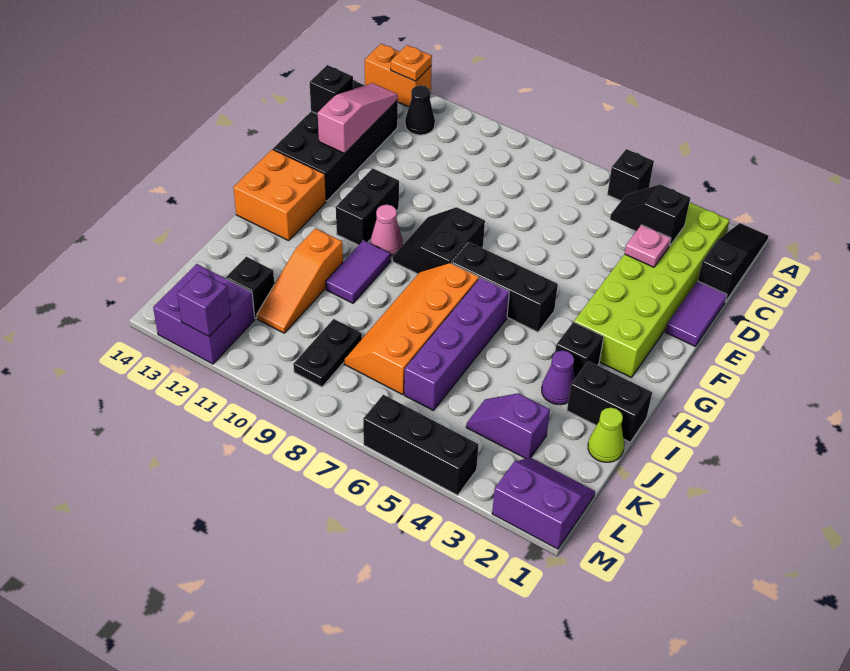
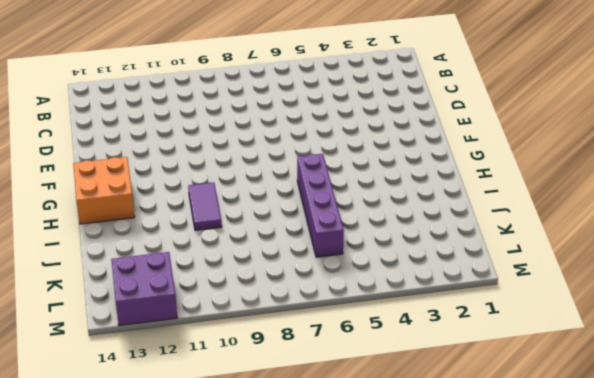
none -> black 1x3 slope [698,223,768,302]
none -> black 1x1 brick [607,149,654,201]
none -> orange 1x2 brick [365,44,432,107]
none -> lime 2x6 brick [574,202,730,378]

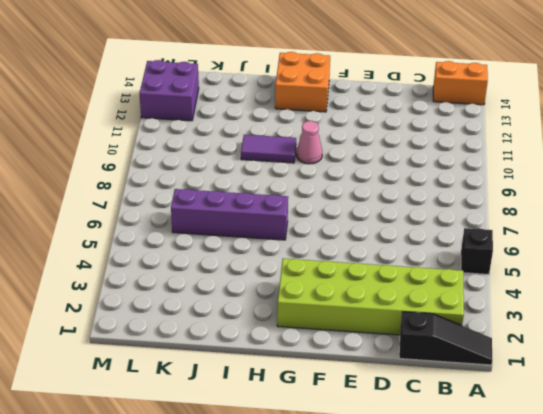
orange 1x2 brick [433,61,488,105] -> orange 1x2 brick turned to [365,44,432,107]
none -> black 1x1 cone [405,85,435,135]
none -> black 2x4 brick [273,80,398,201]
none -> purple 1x2 tile [666,281,727,346]
none -> black 2x2 slope [393,207,485,274]

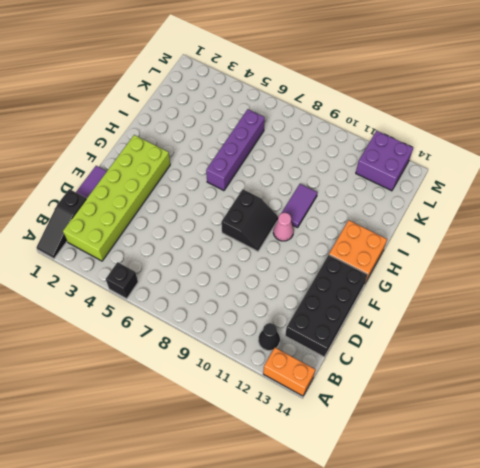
none -> black 1x2 brick [336,168,399,245]
none -> black 1x3 brick [451,242,558,332]
none -> black 1x1 brick [555,322,604,378]
none -> orange 2x4 slope [344,263,479,394]

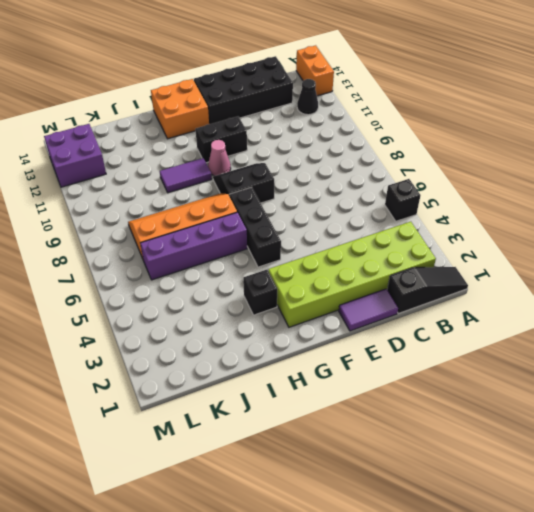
none -> black 1x2 brick [567,361,652,442]
none -> purple 1x1 cone [542,351,575,405]
none -> orange 1x3 slope [257,228,343,333]
none -> lime 1x1 cone [588,408,624,462]

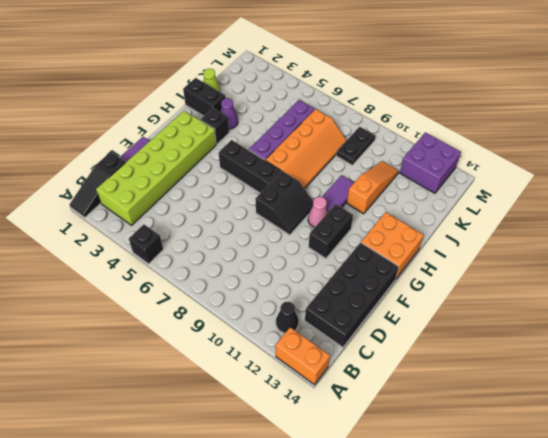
none -> purple 1x2 slope [466,393,550,459]
none -> black 1x1 brick [226,257,274,318]
none -> purple 2x2 slope [492,458,595,549]
none -> black 1x3 brick [363,395,479,495]

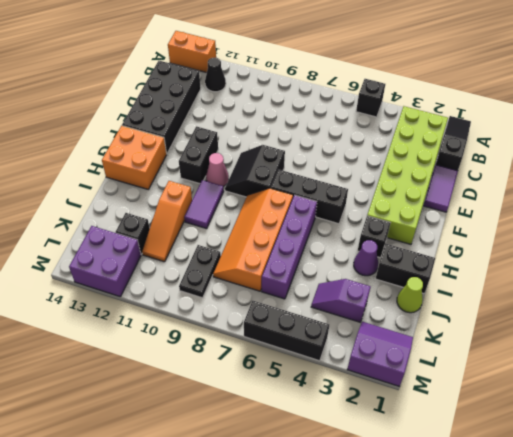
none -> orange 1x1 plate [391,45,432,81]
none -> black 1x2 slope [610,184,690,246]
none -> pink 1x3 slope [318,83,398,153]
none -> pink 1x1 plate [625,225,671,267]

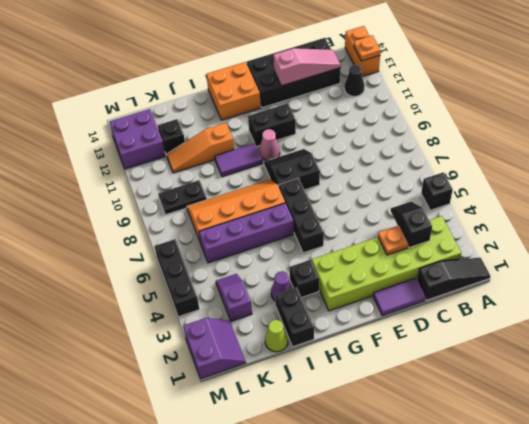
orange 1x1 plate [378,226,408,255] -> pink 1x1 plate [625,225,671,267]
none -> black 1x1 brick [310,65,353,114]
none -> purple 1x1 brick [177,272,230,336]

